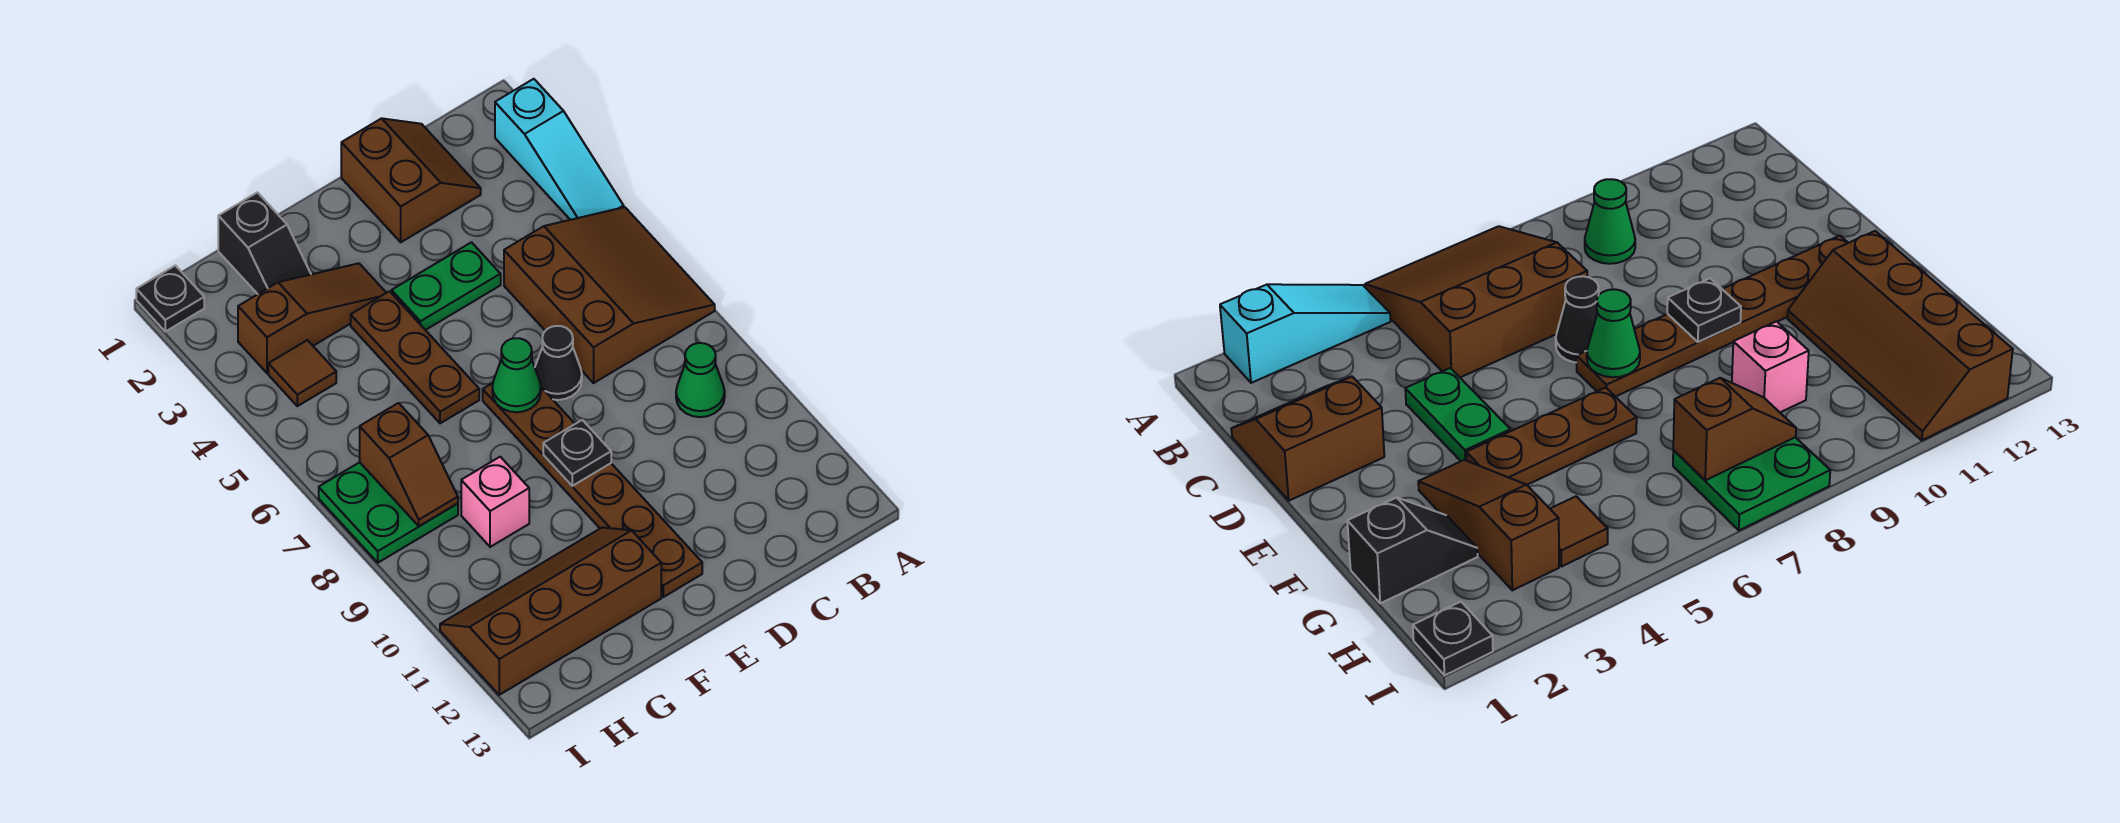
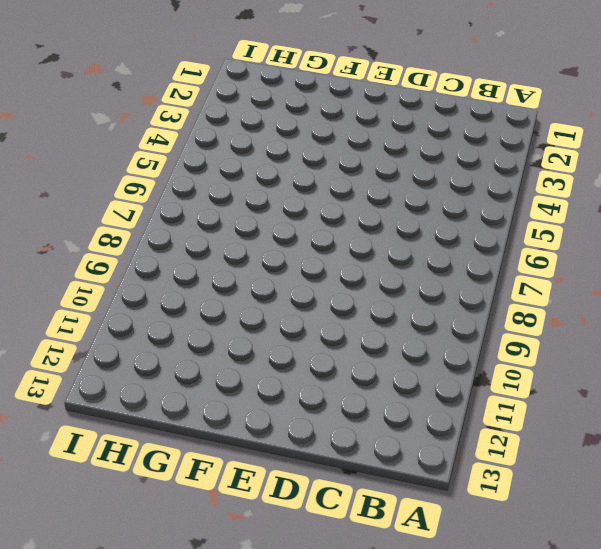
none -> cyan 1x3 slope [495,79,624,220]
none -> brown 3x3 slope [504,207,715,383]
none -> green 1x1 cone [676,343,725,417]

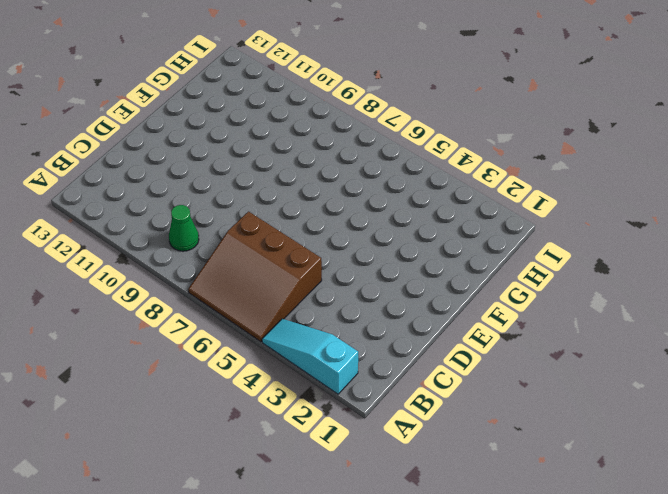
none -> brown 2x2 slope [341,118,481,242]
none -> green 1x2 plate [392,242,501,330]
none -> black 1x1 cone [535,326,582,400]

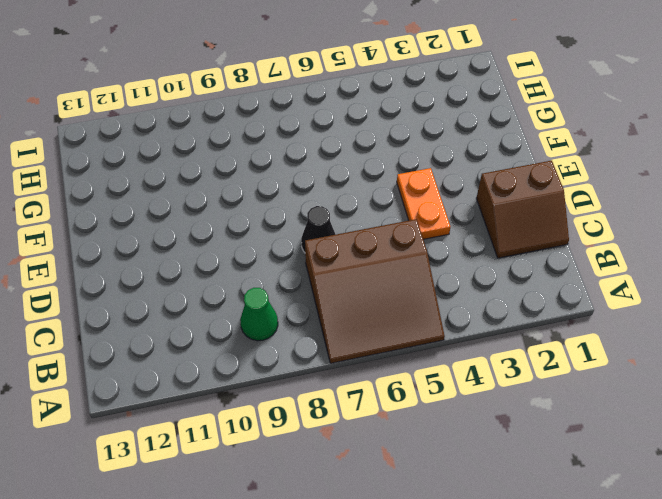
orange 1x2 plate [397,168,450,239] -> green 1x2 plate [392,242,501,330]
none -> cyan 1x3 slope [495,79,624,220]
none -> brown 1x6 plate [483,383,702,597]
none -> brown 1x3 slope [238,263,386,373]

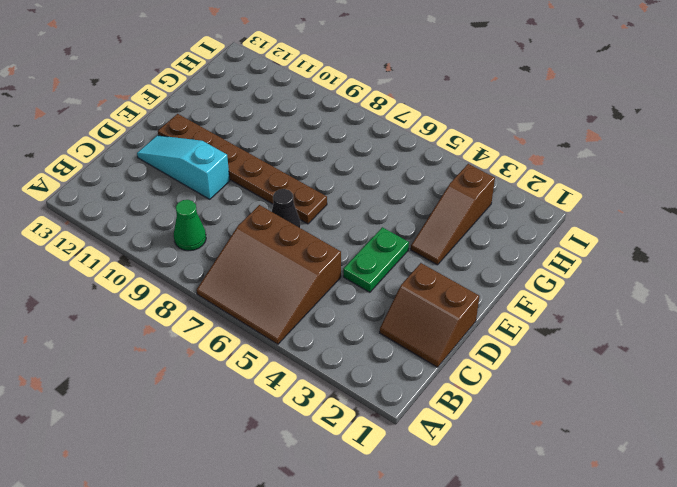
cyan 1x3 slope [137,135,230,199] -> cyan 1x3 slope moved to [495,79,624,220]
none -> brown 1x3 plate [351,291,479,423]
none -> brown 2x4 slope [440,527,661,695]
none -> black 1x2 slope [218,192,311,294]

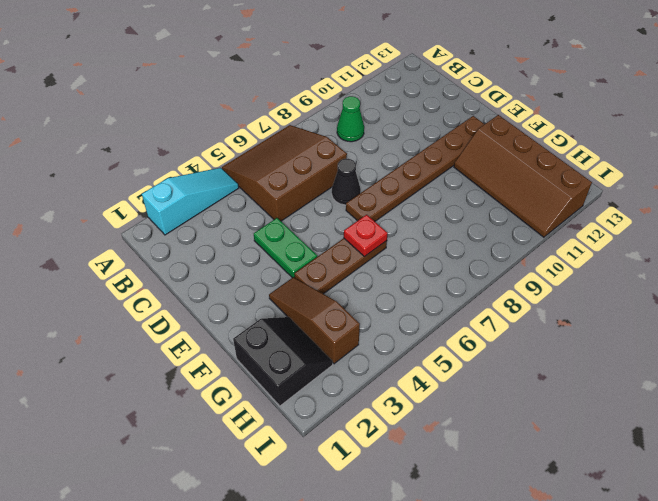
red 1x1 plate [344,215,388,257] -> none
black 2x2 slope [233,317,333,406] -> black 1x2 slope [218,192,311,294]
none -> brown 2x2 slope [341,118,481,242]
none -> pink 1x1 brick [461,457,529,547]
none -> brown 1x1 tile [268,340,336,406]

